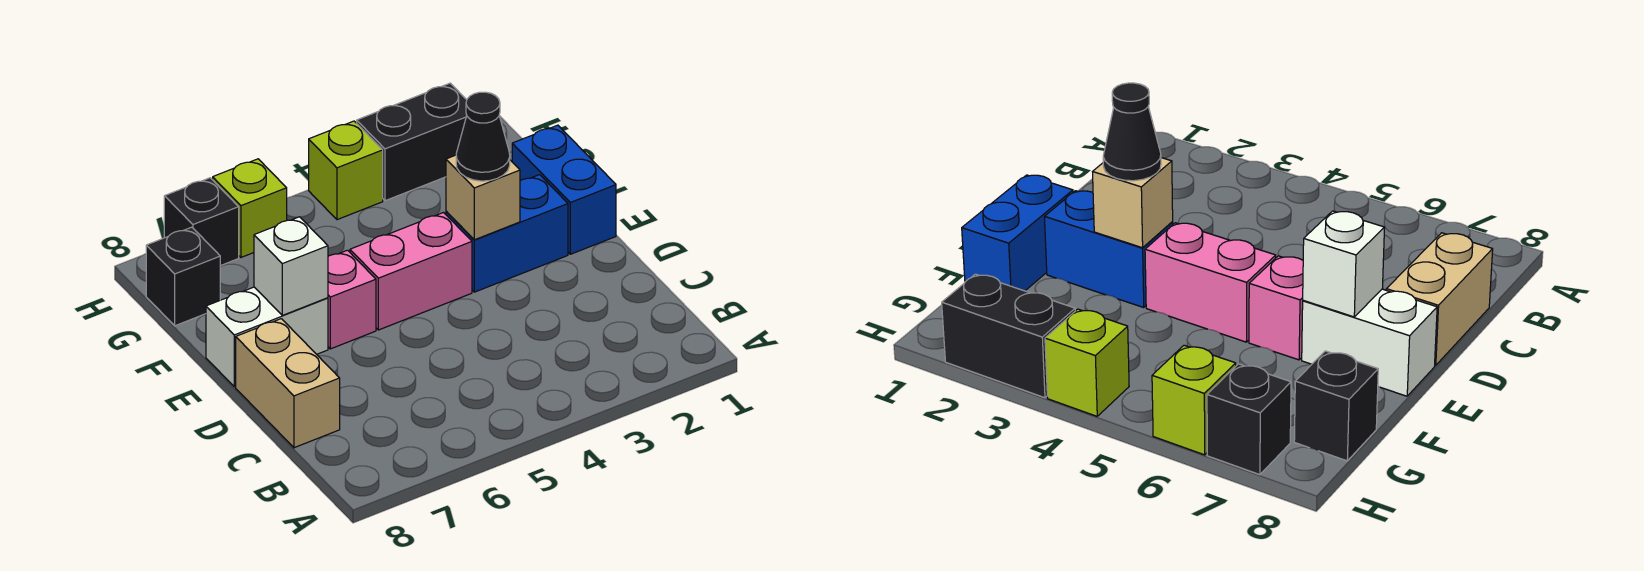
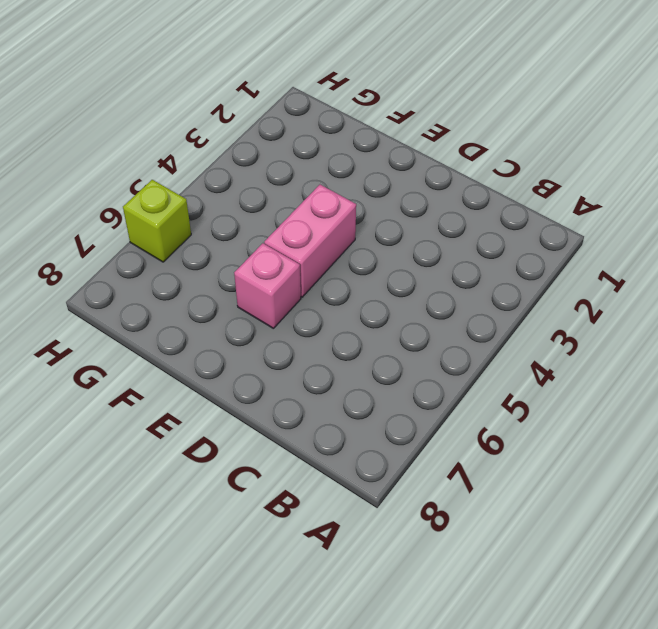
none -> tan 1x2 brick [236,319,340,448]
none -> blue 1x2 brick [512,125,616,254]
none -> blue 1x2 brick [446,175,568,292]

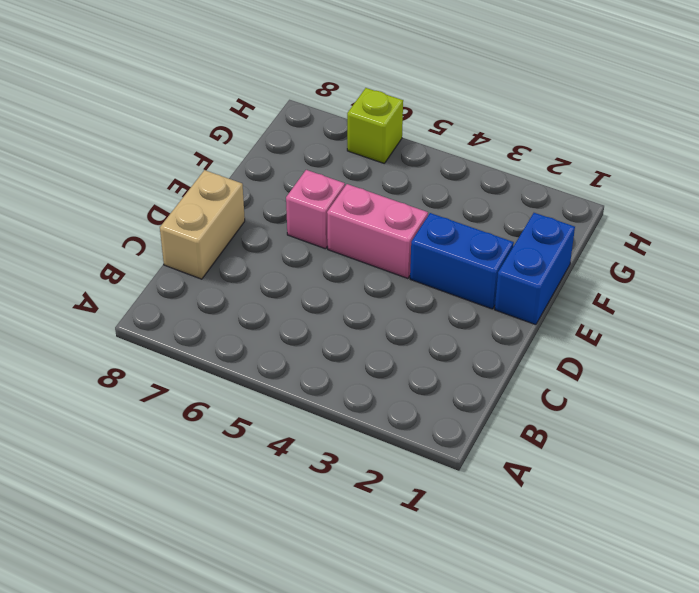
none -> white 1x2 brick [206,287,328,387]
none -> black 1x1 brick [146,227,220,326]
none -> black 1x2 brick [357,83,467,201]

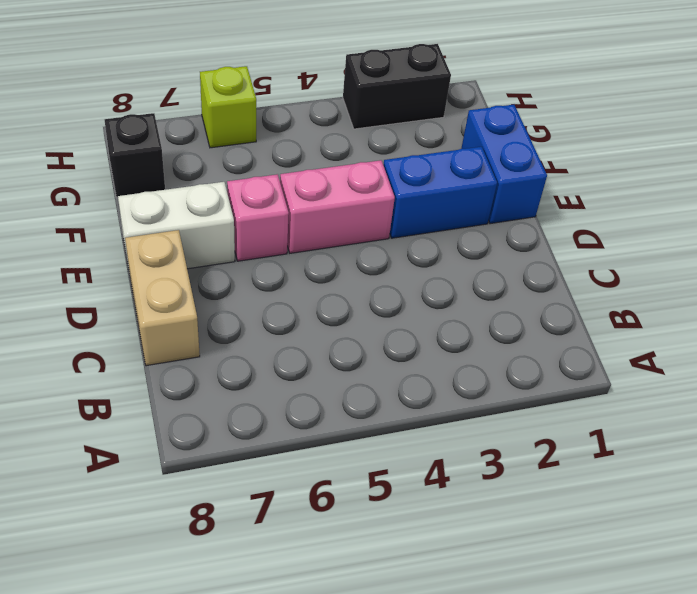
none -> lime 1x1 brick [309,121,383,220]
none -> black 1x1 brick [164,178,239,266]
none -> tan 1x1 brick [446,155,520,240]

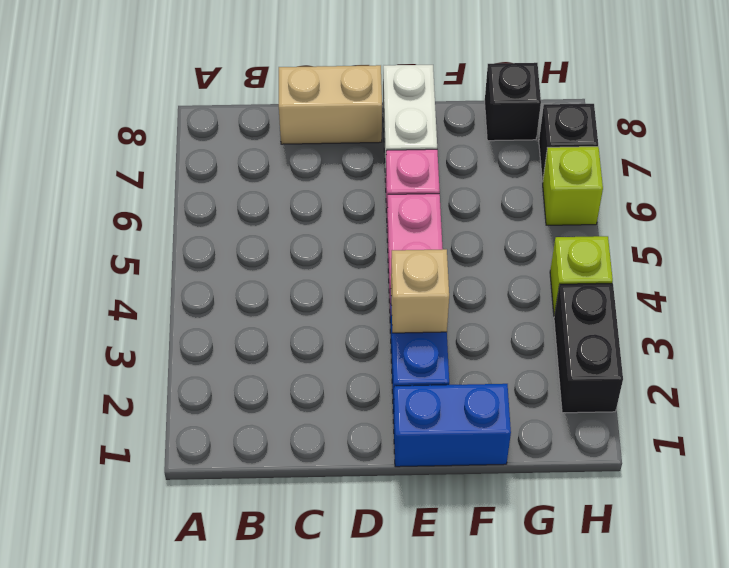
none -> white 1x1 brick [254,217,328,315]
none -> black 1x1 cone [456,92,510,181]

